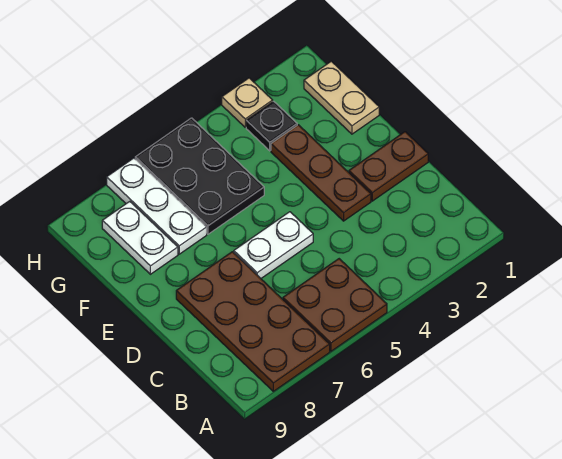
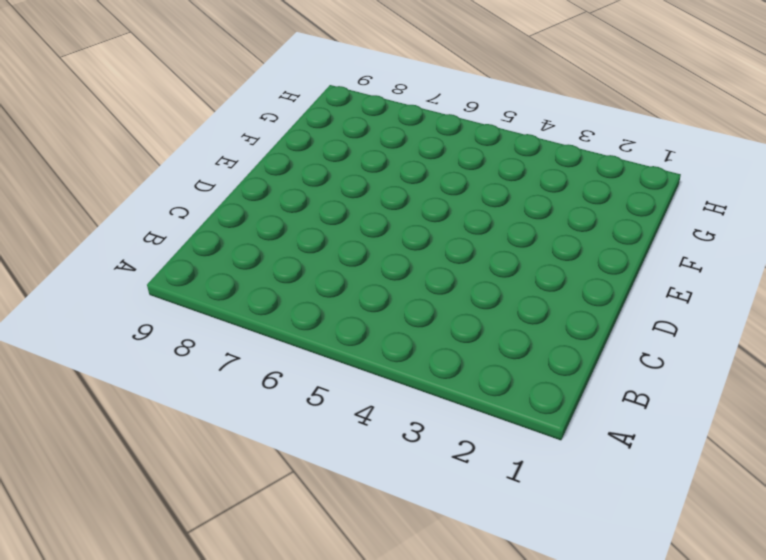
none -> brown 2x2 plate [283,259,387,351]
none -> brown 2x4 plate [176,252,330,391]

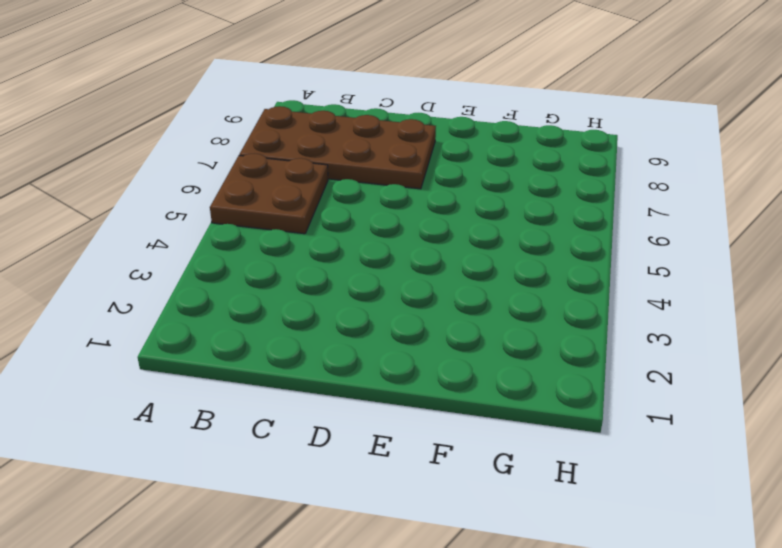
none -> brown 1x2 plate [349,132,428,201]
none -> brown 1x3 plate [271,125,371,221]

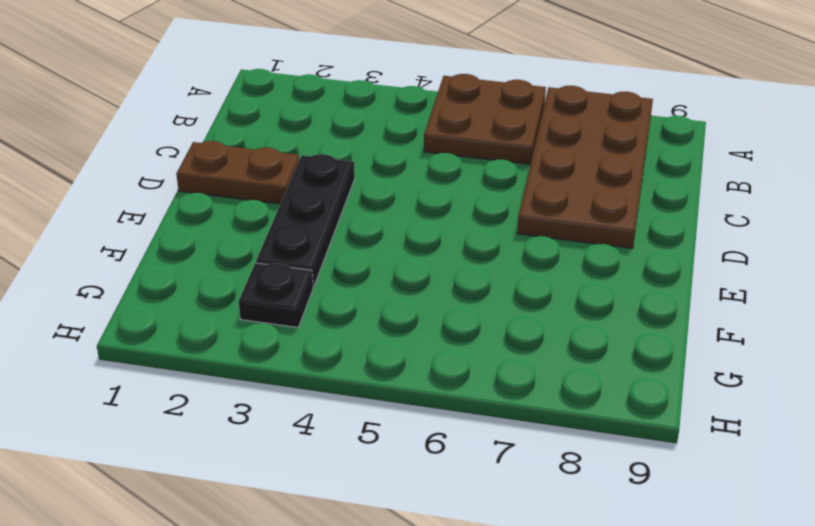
black 1x3 plate [256,154,355,287] -> brown 1x3 plate [271,125,371,221]
none -> white 1x2 plate [234,212,313,278]
none -> tan 1x2 plate [304,61,379,134]

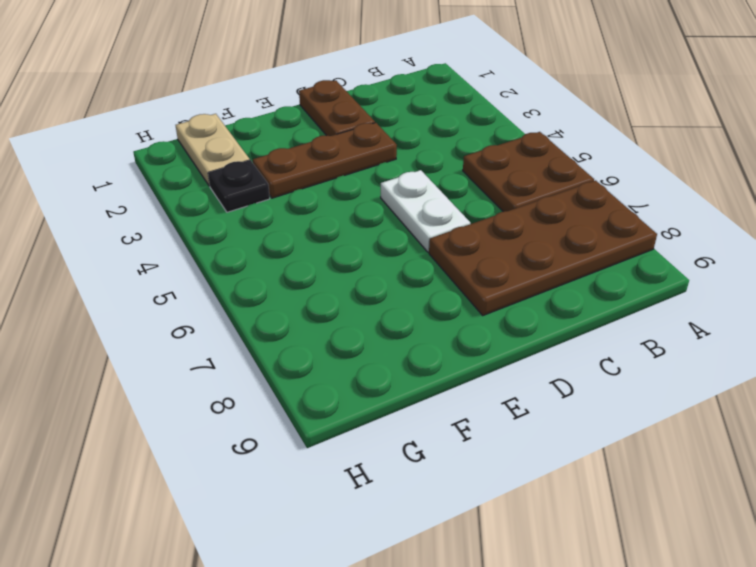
tan 1x2 plate [176,114,250,186] -> tan 1x2 plate turned to [304,61,379,134]
none -> black 2x3 plate [135,118,264,234]
none -> white 1x3 plate [107,158,207,254]

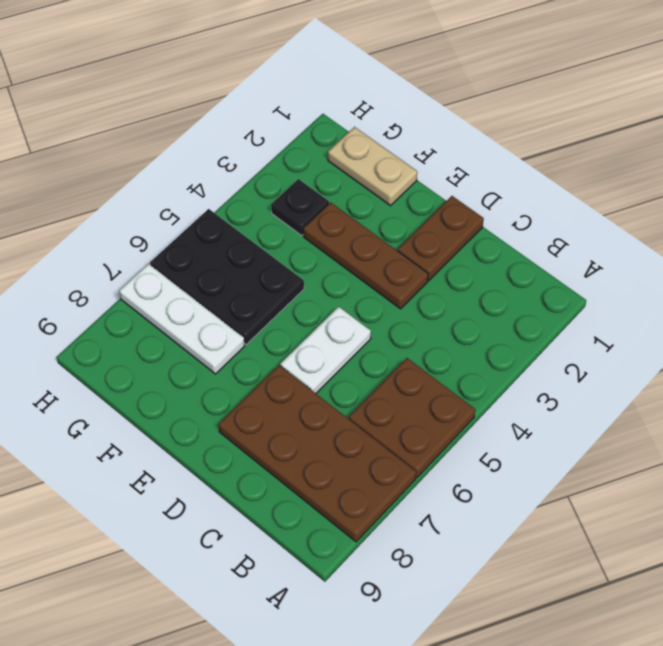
none -> white 1x2 plate [102,201,178,274]
none -> tan 1x1 plate [222,78,273,127]

